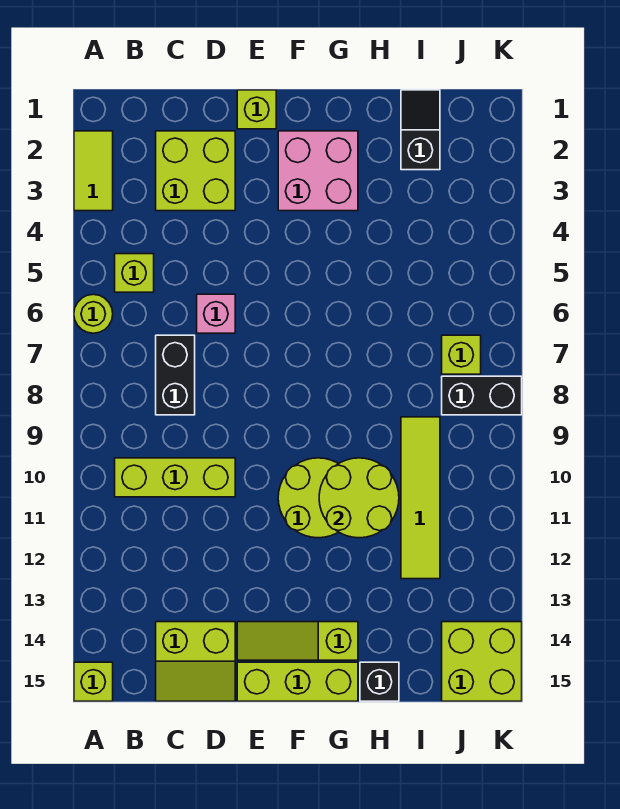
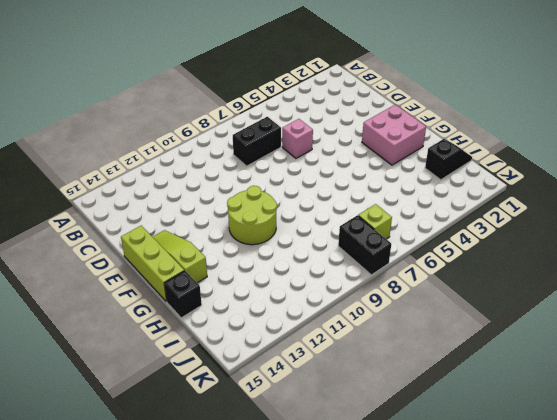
none -> lime 1x2 tile [74,131,113,211]
none -> lime 1x1 round brick [74,294,113,333]
none -> lime 1x1 brick [74,662,113,701]

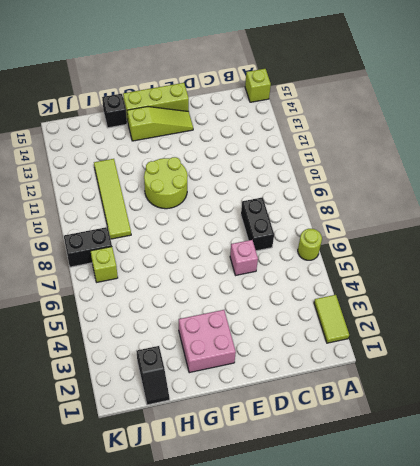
none -> lime 1x1 brick [115,254,154,292]
none -> lime 1x3 brick [115,458,235,497]
none -> lime 2x2 brick [156,131,235,211]

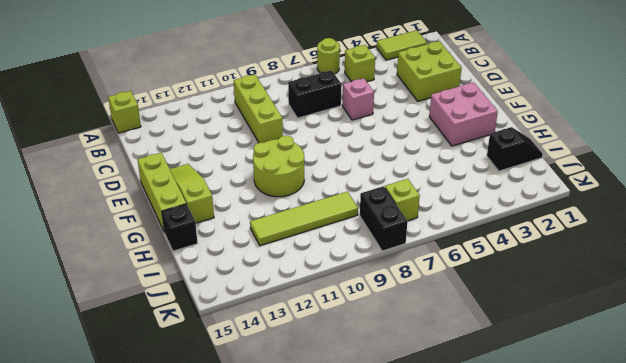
none -> lime 2x2 slope [156,622,235,701]
none -> lime 1x1 brick [237,90,276,129]
none -> lime 2x2 brick [442,622,522,701]

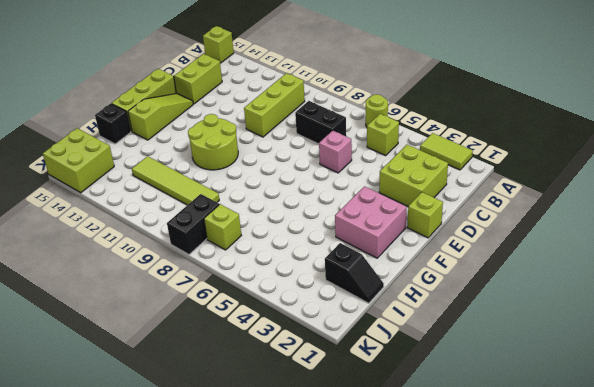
none -> lime 2x2 round brick [319,458,399,538]

